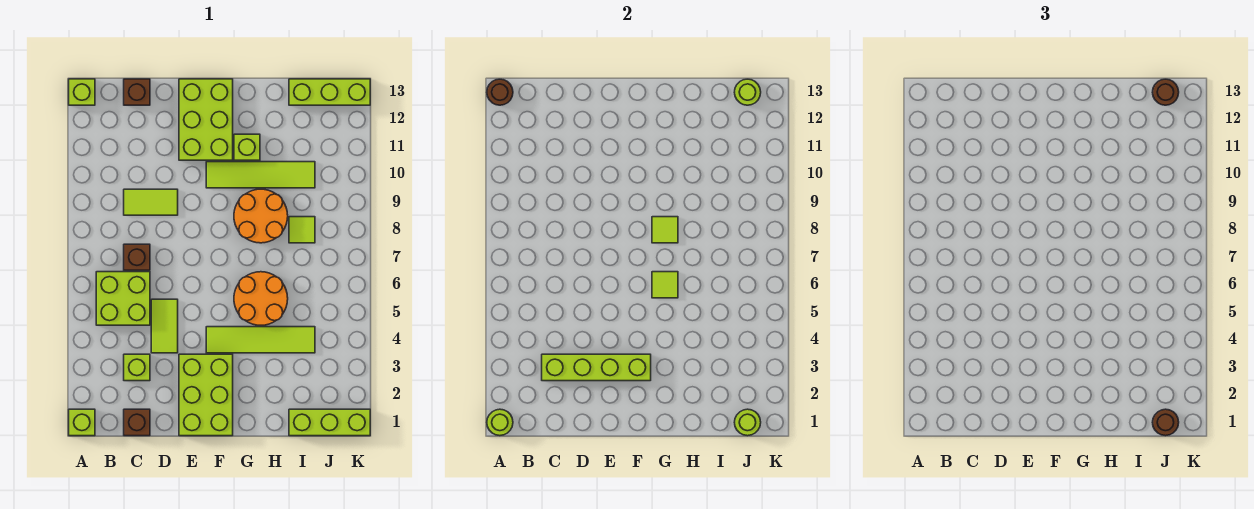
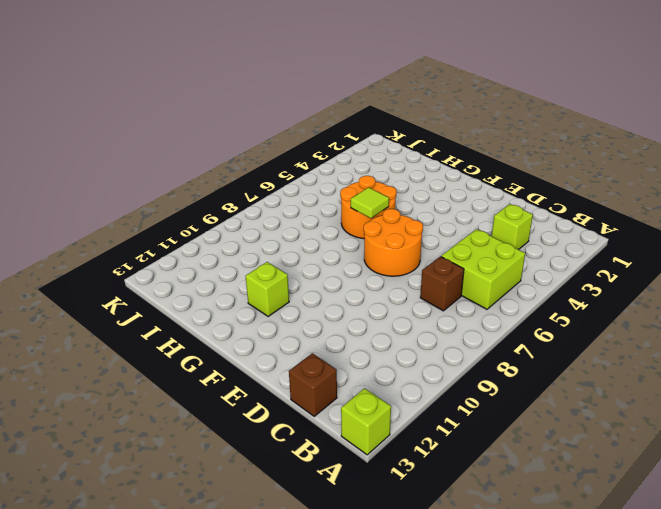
orange 2x2 round brick [364,209,423,276] -> orange 2x2 round brick moved to [234,189,288,243]
none -> lime 1x1 brick [69,409,95,436]
none -> brown 1x1 brick [124,409,150,436]
none -> lime 1x2 tile [124,189,178,215]

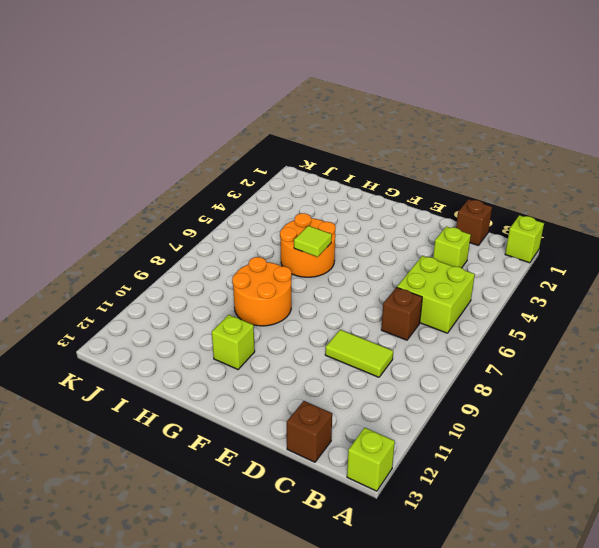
none -> lime 1x2 tile [151,299,178,353]
none -> lime 2x3 brick [179,354,233,436]
none -> lime 2x3 brick [179,79,233,160]

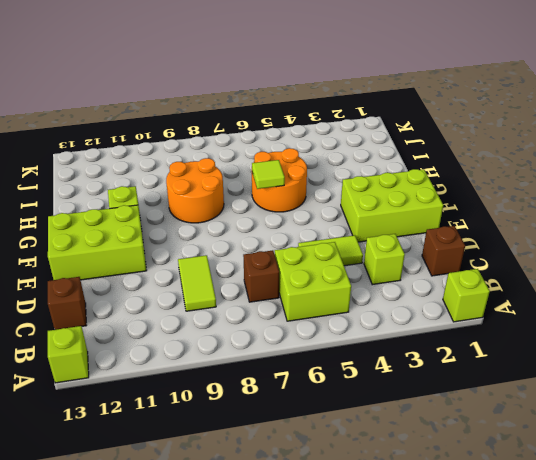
none -> lime 1x4 tile [206,327,315,353]
none -> lime 1x4 tile [206,162,315,188]
none -> lime 1x3 brick [289,409,370,436]

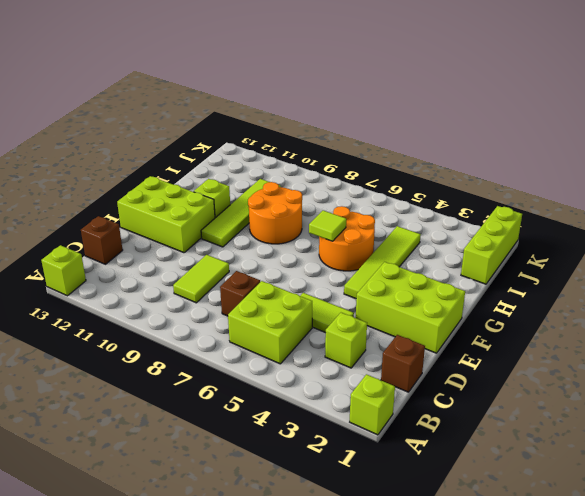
none -> lime 1x1 tile [289,217,315,243]
none -> lime 1x3 brick [289,79,370,105]
none -> lime 1x1 round brick [487,409,513,436]

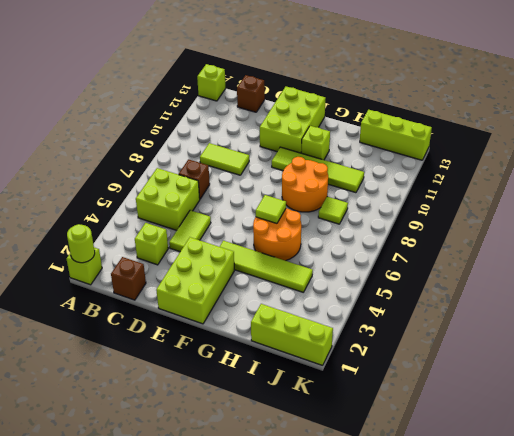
none -> brown 1x1 round brick [487,79,513,105]
none -> lime 1x4 brick [542,354,651,381]
none -> lime 1x1 tile [652,217,678,243]

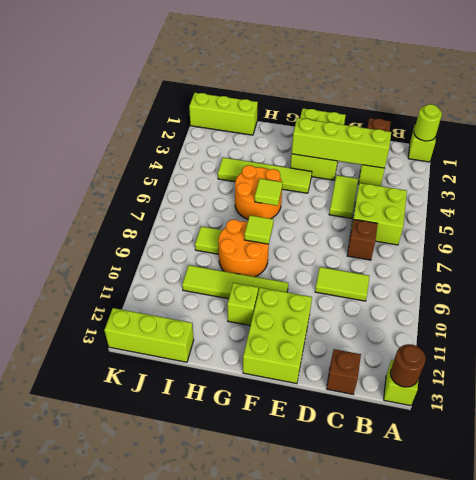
none -> lime 1x1 round brick [734,409,761,436]
none -> lime 1x1 round brick [734,79,761,105]
none -> brown 1x1 round brick [1152,409,1179,436]

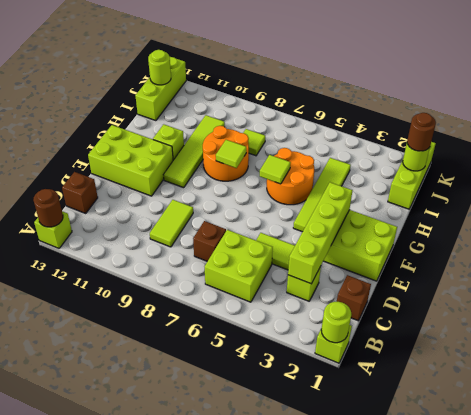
none -> brown 1x1 round brick [1152,79,1179,105]

